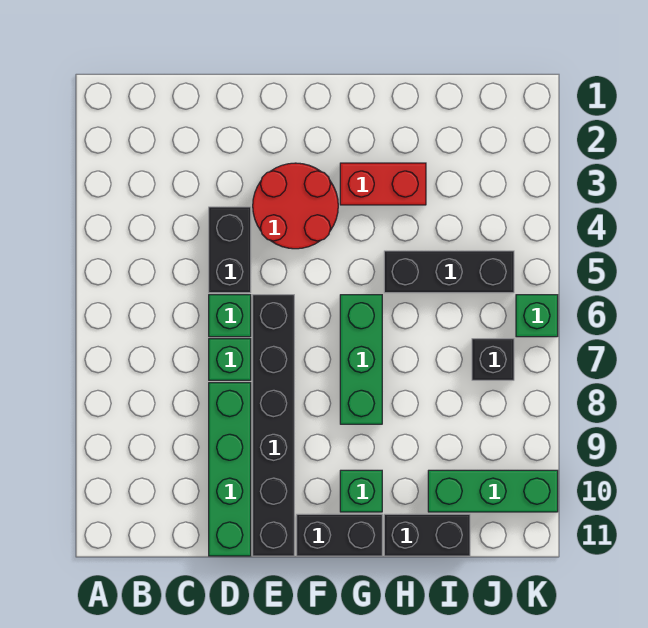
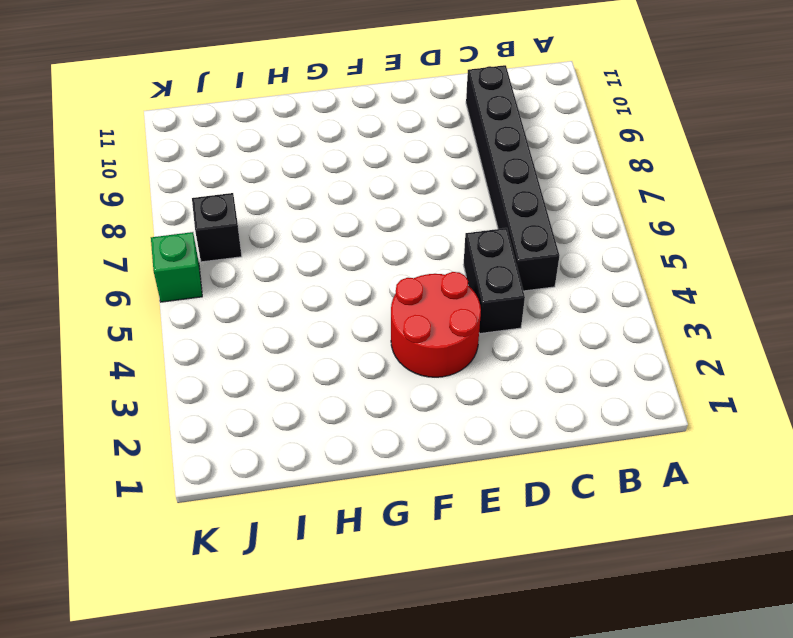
black 1x6 brick [466,65,559,291] -> black 1x6 brick moved to [253,295,294,556]
none -> green 1x1 brick [209,295,251,337]
none -> green 1x1 brick [209,339,251,380]
none -> green 1x4 brick [209,383,251,556]

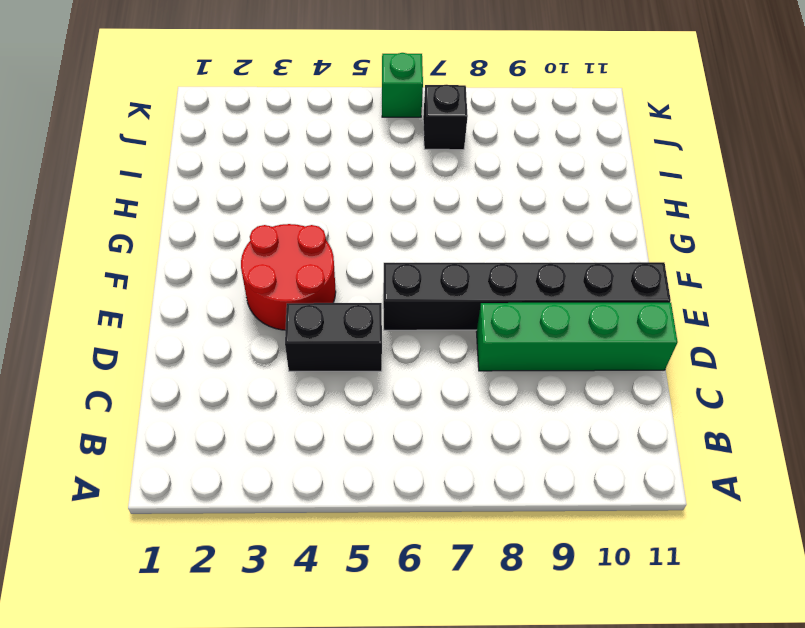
none -> green 1x1 brick [209,295,251,337]
none -> green 1x1 brick [209,339,251,380]
none -> black 1x2 brick [297,514,382,556]

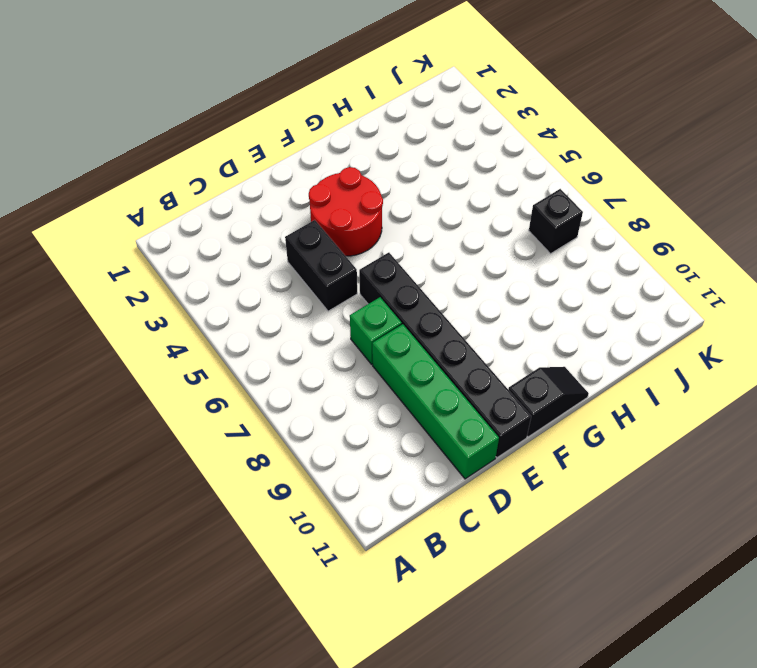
black 1x2 slope [508,367,589,437] -> black 1x2 brick [297,514,382,556]
none -> green 1x1 brick [209,295,251,337]
none -> red 1x2 brick [340,163,426,205]
none -> green 1x3 brick [340,295,382,424]

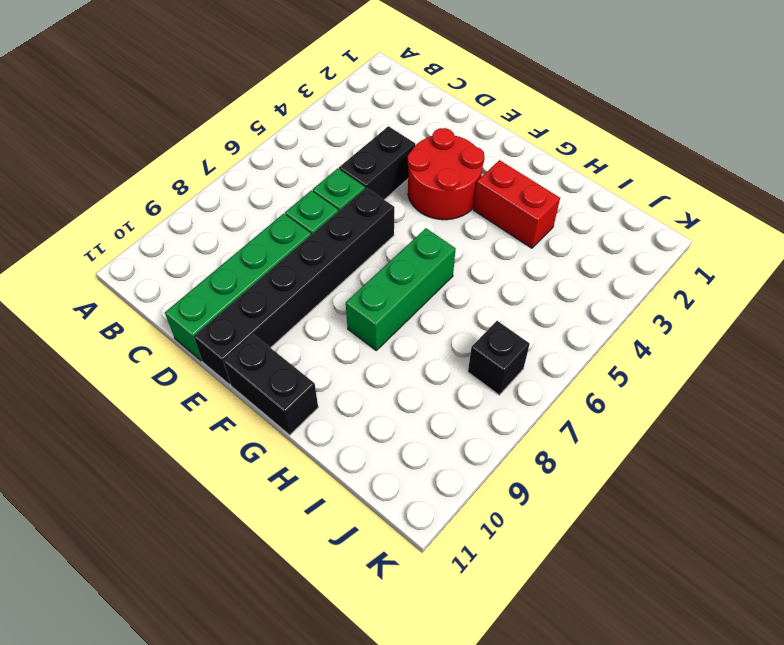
none -> green 1x1 brick [340,470,382,512]
none -> black 1x3 brick [384,251,514,293]
none -> black 1x2 brick [384,514,470,556]

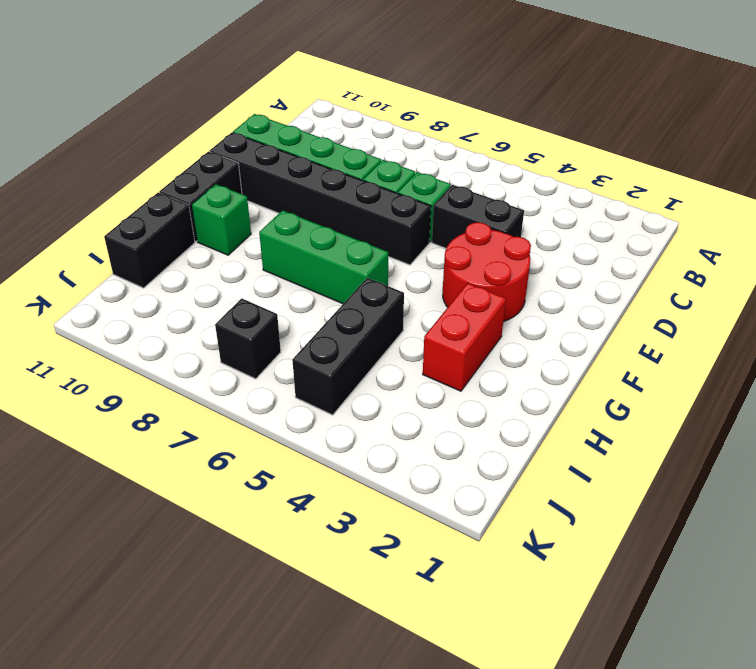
none -> green 1x3 brick [428,470,558,512]
none -> green 1x1 brick [516,295,558,337]

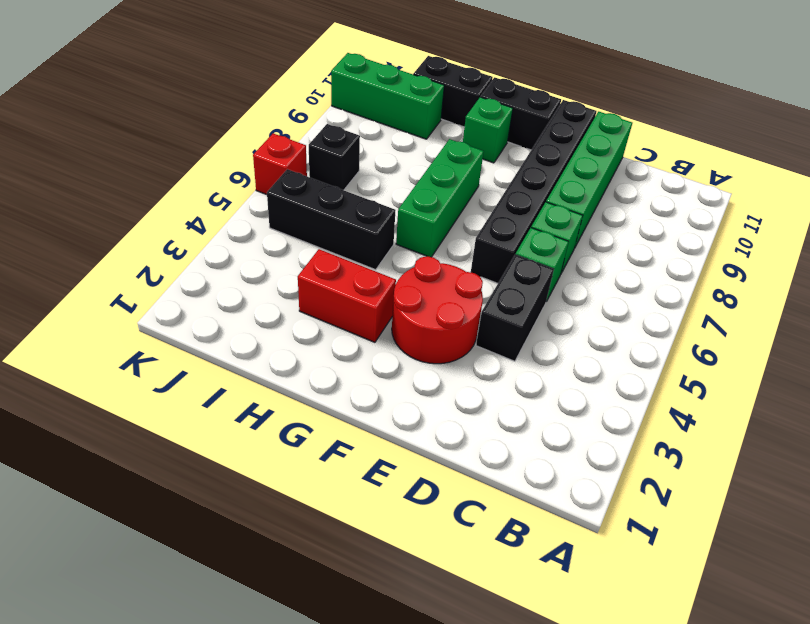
red 1x1 brick [253,133,307,195] -> green 1x1 brick [516,295,558,337]

